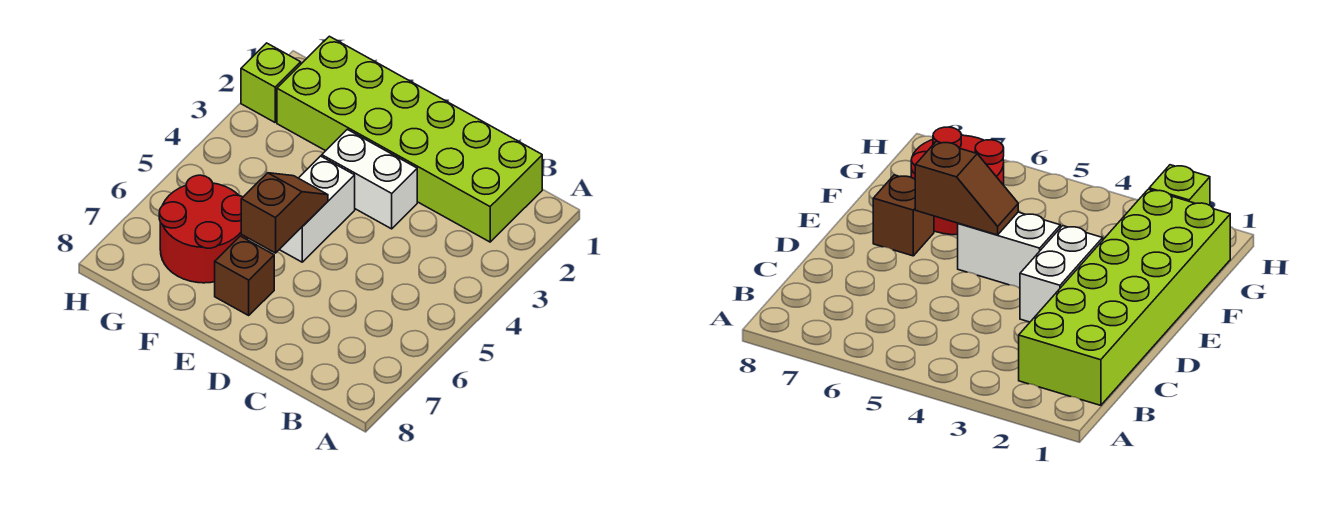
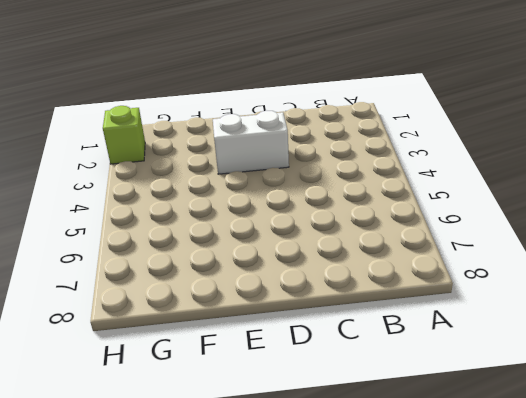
none -> lime 2x6 brick [277,36,542,242]
none -> white 1x2 brick [279,156,355,262]

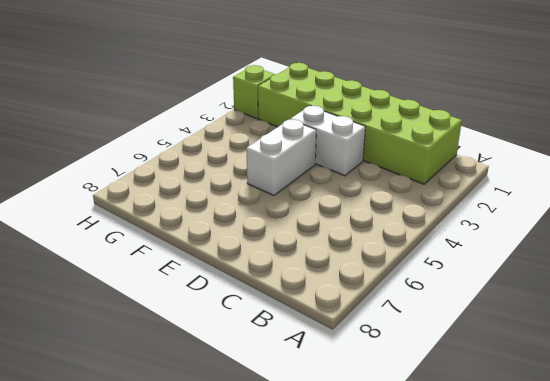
none -> brown 1x1 brick [215,236,274,315]
none -> red 2x2 round brick [159,175,248,283]

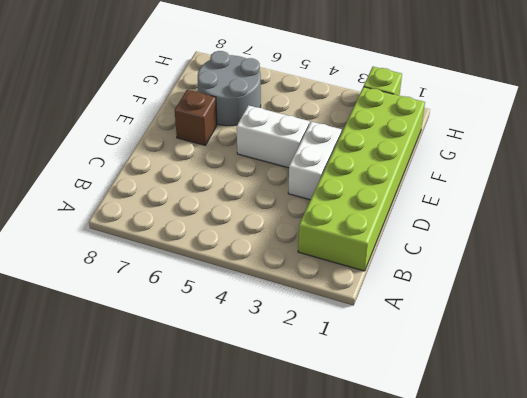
grey 2x2 round brick [198,51,261,126] -> red 2x2 round brick [159,175,248,283]
none -> brown 1x2 slope [241,173,328,253]

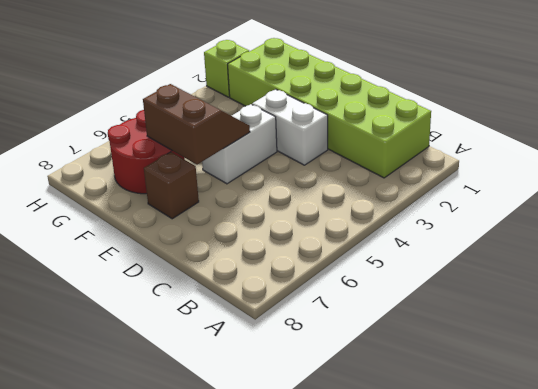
brown 2x2 slope [143,84,250,165] -> brown 1x2 slope [241,173,328,253]

